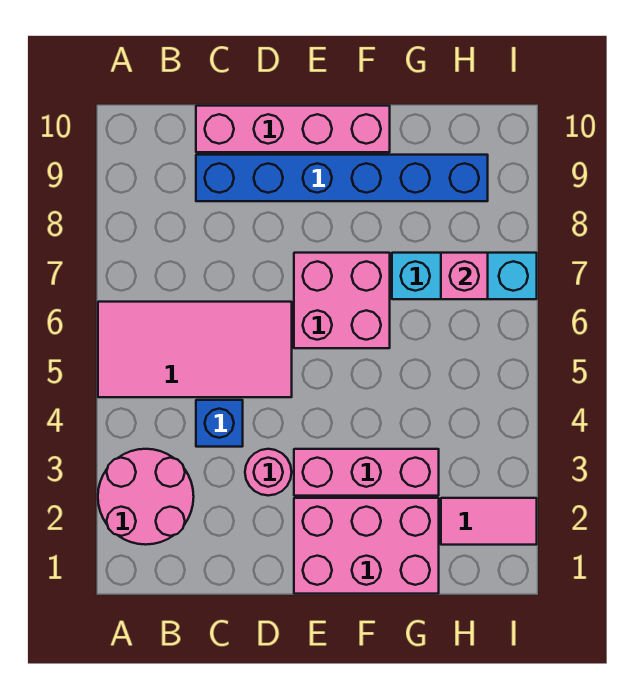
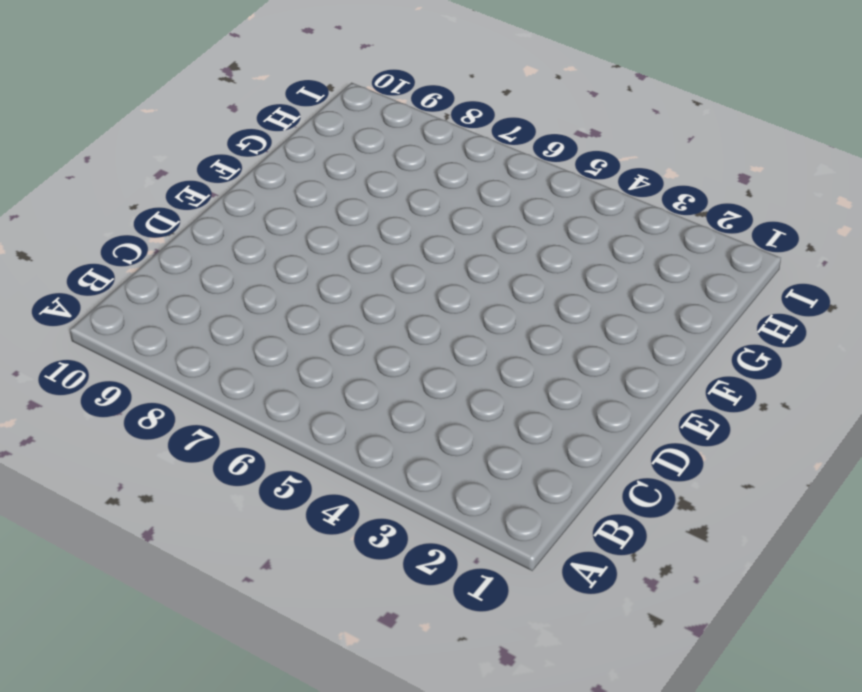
none -> pink 2x2 round brick [98,449,194,545]
none -> pink 2x4 tile [98,302,292,397]
none -> blue 1x1 brick [196,400,243,447]

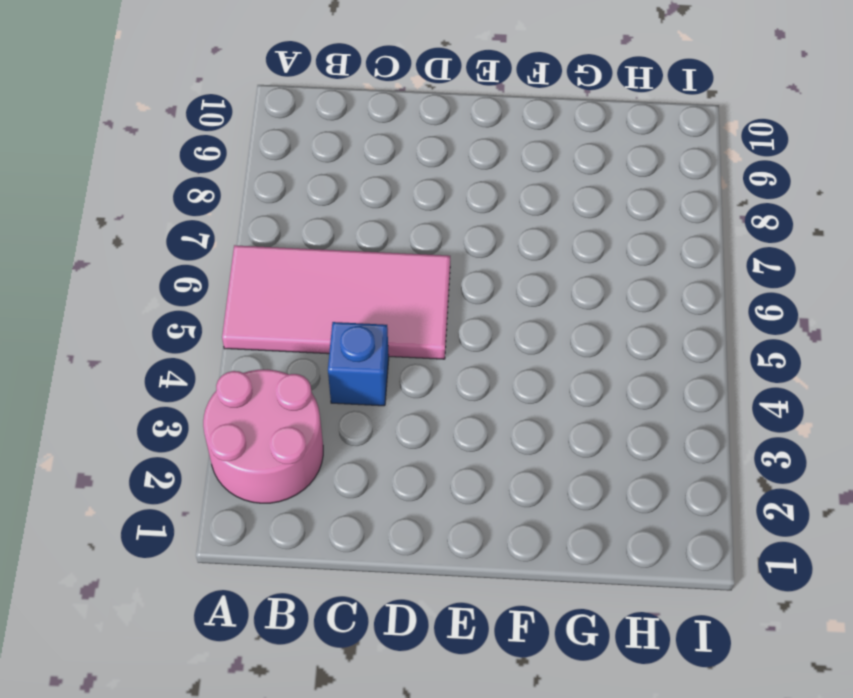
none -> blue 1x6 brick [196,155,488,201]
none -> pink 1x4 brick [196,106,390,152]
none -> pink 1x1 round brick [245,449,292,496]

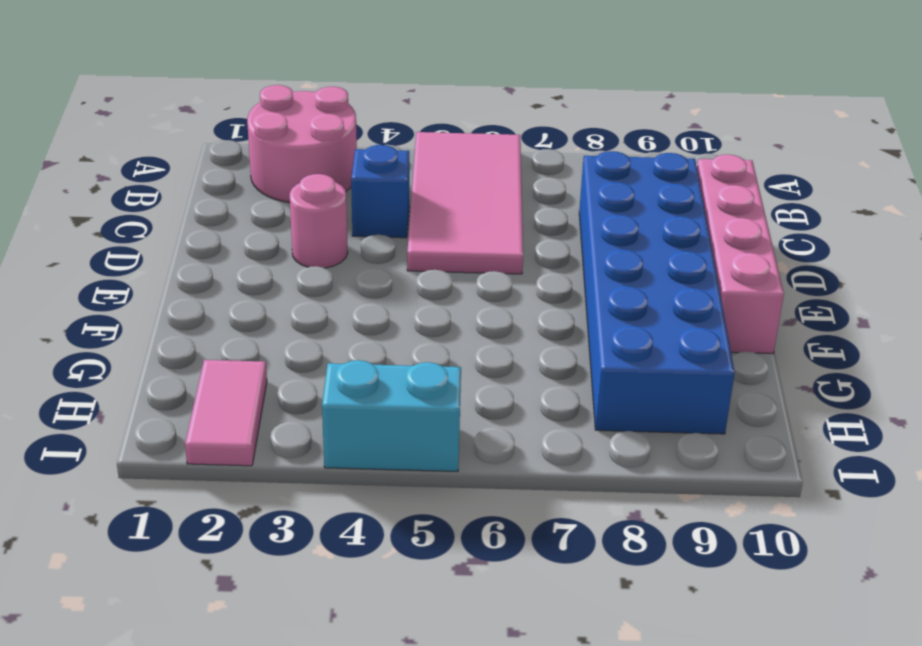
blue 2x6 brick [579,151,735,434] -> blue 1x6 brick [196,155,488,201]
cyan 1x2 brick [322,360,461,471] -> none
none -> pink 2x3 brick [294,498,439,594]
none -> pink 1x3 brick [294,449,439,496]
none -> pink 2x2 brick [294,253,390,348]

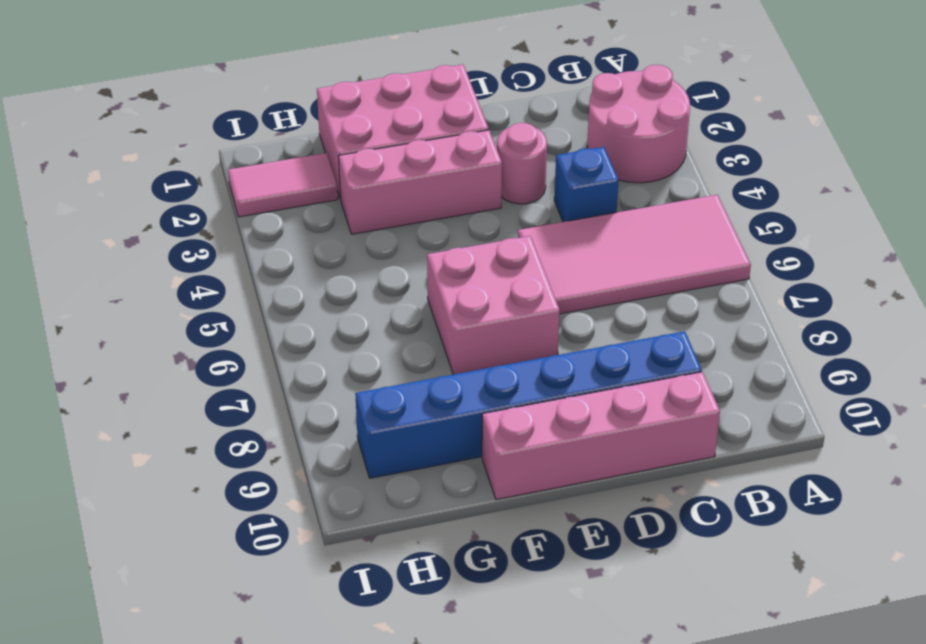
none -> cyan 1x3 brick [392,253,537,299]
none -> pink 1x1 brick [441,253,488,299]

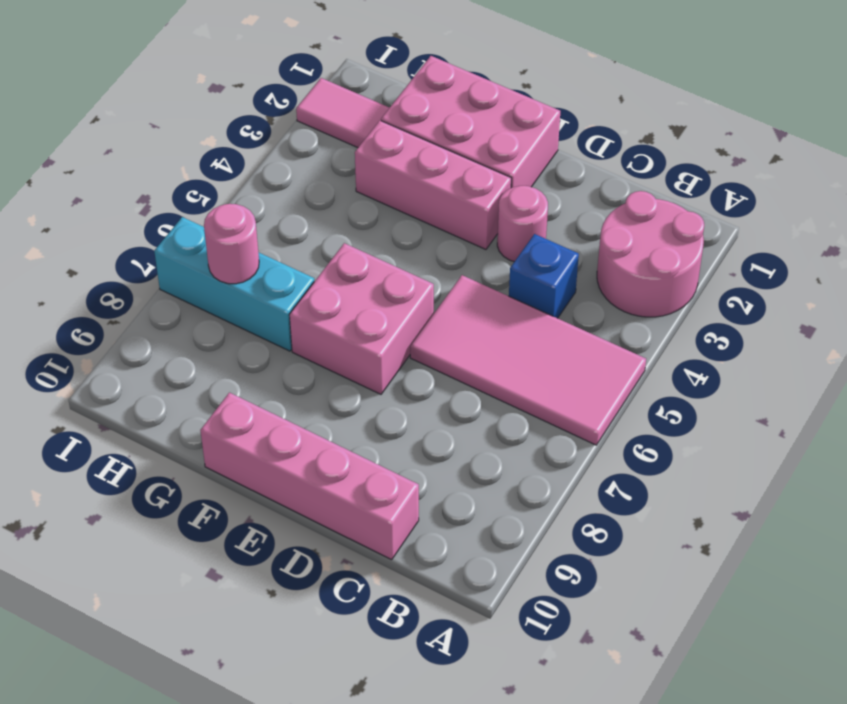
pink 1x1 round brick [204,204,259,284] -> pink 1x1 brick [441,253,488,299]
none -> blue 1x6 brick [196,155,488,201]

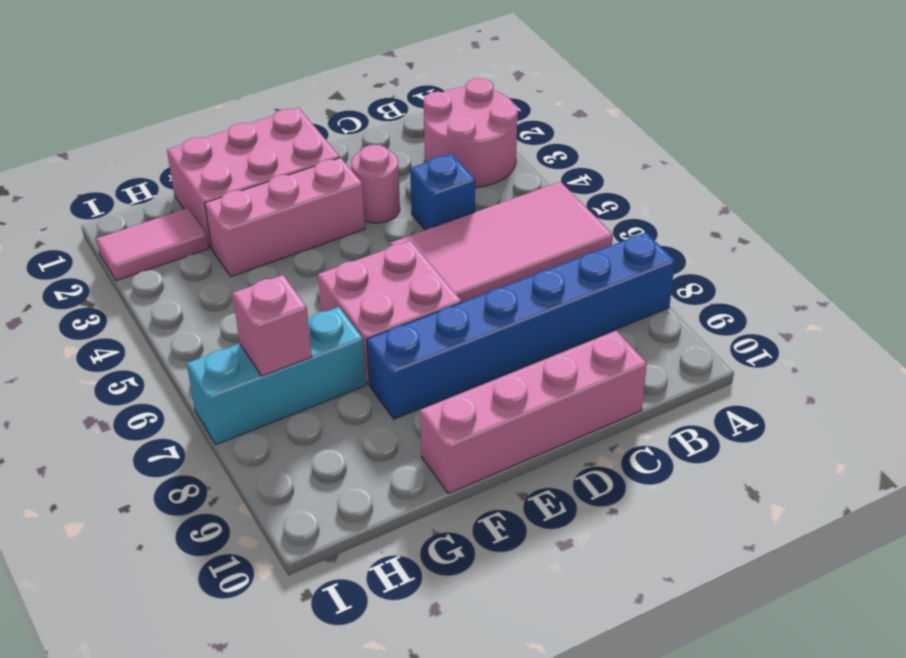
blue 1x6 brick [367,232,675,419] -> blue 1x6 brick moved to [196,155,488,201]

